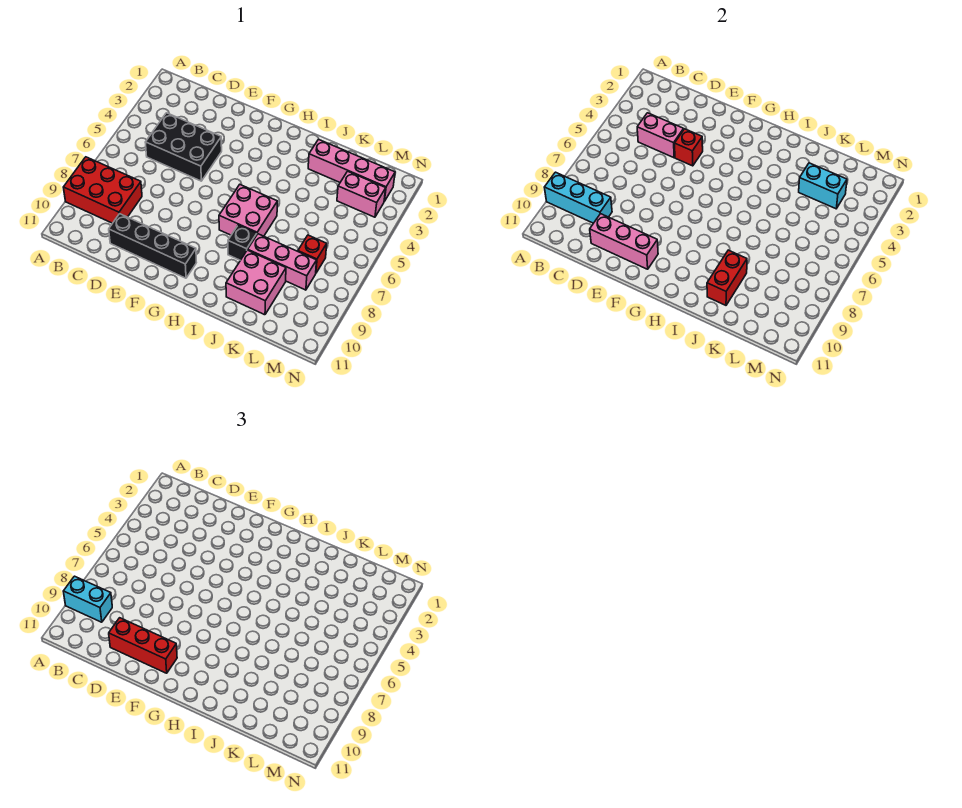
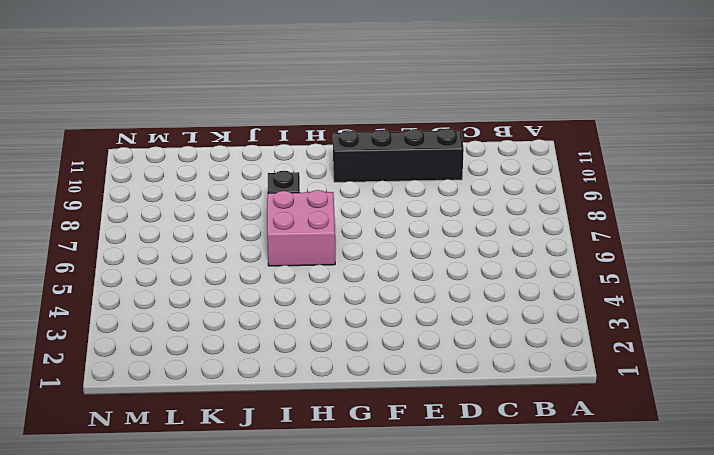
none -> red 2x3 brick [63,157,142,223]
none -> black 2x3 brick [145,113,222,181]
none -> pink 1x4 brick [308,139,395,201]

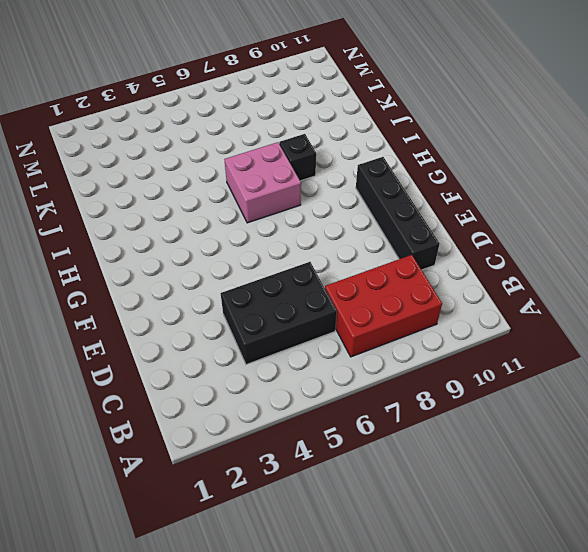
red 2x3 brick [325,255,442,357] -> red 2x3 brick turned to [63,157,142,223]
black 2x3 brick [221,262,337,364] -> black 2x3 brick turned to [145,113,222,181]
none -> pink 1x4 brick [308,139,395,201]
none -> pink 1x3 brick [248,234,317,290]
none -> pink 2x2 brick [226,250,286,315]

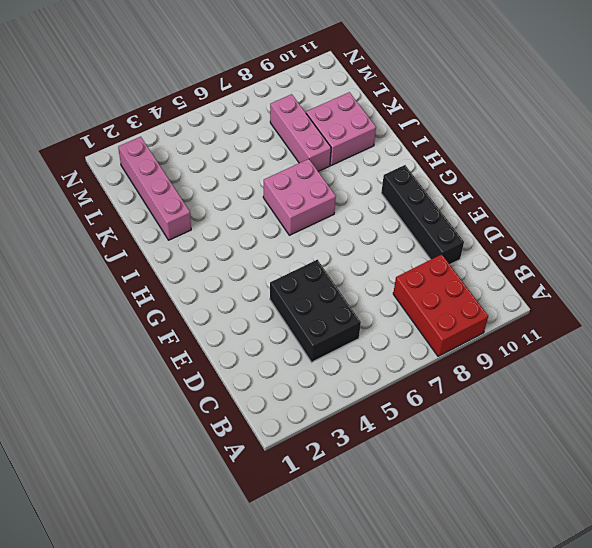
none -> black 1x1 brick [228,225,257,260]
none -> pink 1x2 brick [337,171,386,217]
none -> red 1x1 brick [298,235,327,273]

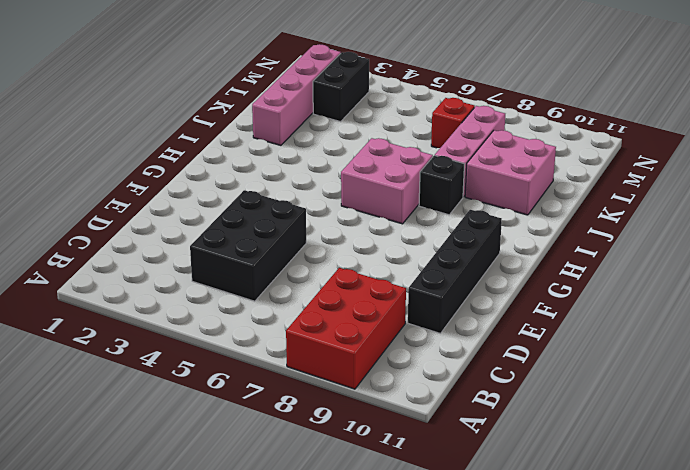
black 1x2 brick [313,52,369,122] -> pink 1x2 brick [337,171,386,217]
none -> cyan 1x3 brick [544,172,612,223]
none -> pink 1x2 brick [637,113,684,158]
none -> pink 1x3 brick [590,214,658,269]

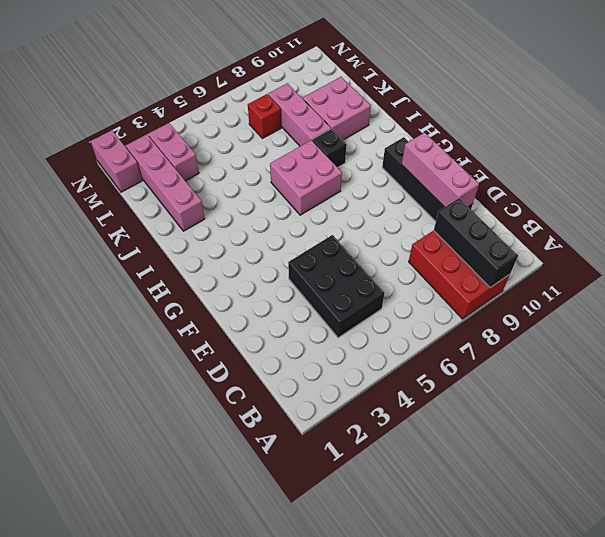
black 1x3 brick [434,198,518,288] -> cyan 1x3 brick [544,172,612,223]
pink 1x2 brick [91,130,142,192] -> pink 1x2 brick moved to [637,113,684,158]
none -> red 1x1 brick [675,129,703,166]
none -> red 1x2 brick [707,250,747,305]
none -> cyan 1x2 brick [799,163,847,209]

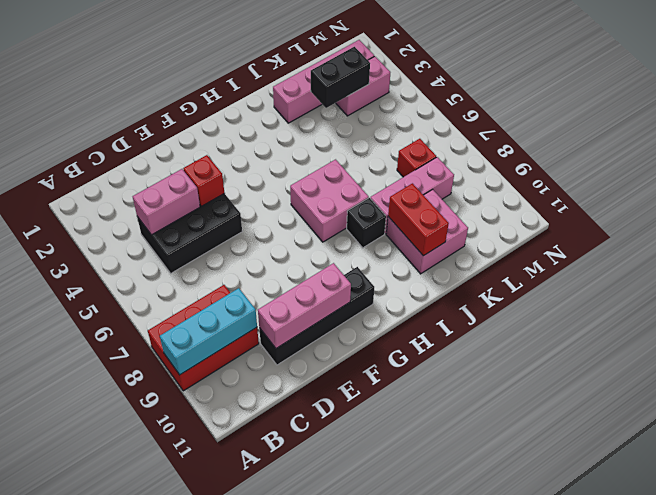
black 1x2 brick [311,47,370,108] -> cyan 1x2 brick [799,163,847,209]
none -> cyan 1x2 brick [63,576,112,622]
none -> red 1x3 brick [109,618,177,673]

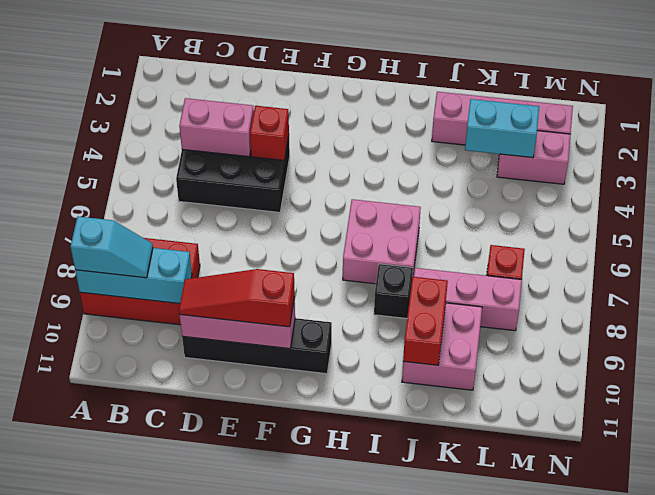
cyan 1x2 slope [71,217,153,278] -> cyan 1x2 brick [63,576,112,622]
red 1x3 slope [179,269,295,327] -> red 1x3 brick [109,618,177,673]

